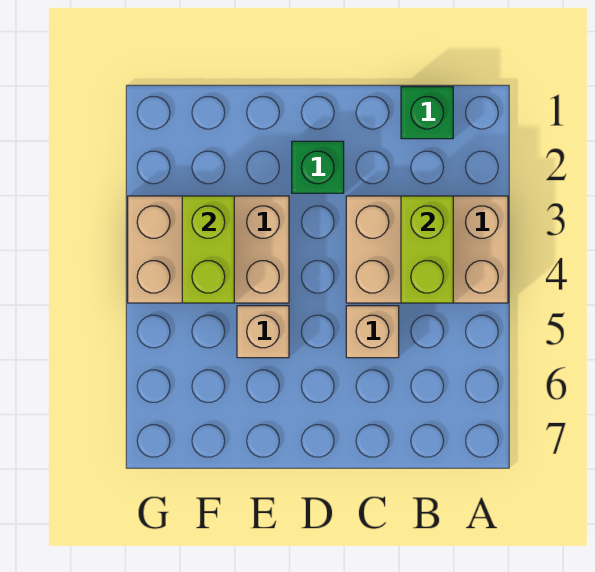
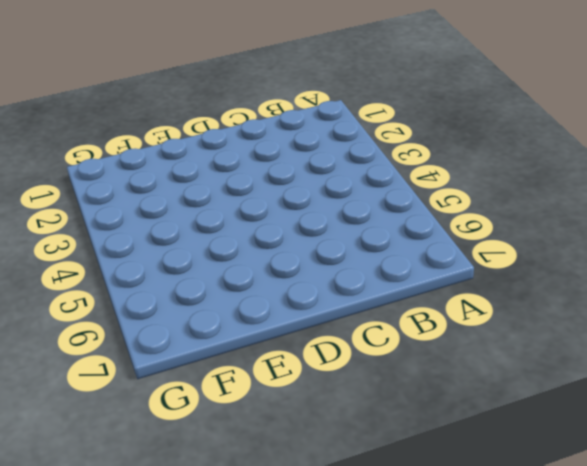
none -> tan 2x3 brick [346,196,508,303]
none -> green 1x1 brick [401,87,453,139]

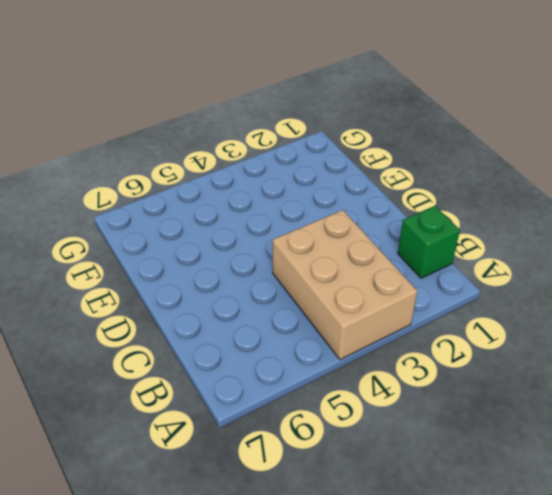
none -> tan 1x1 brick [346,306,399,358]
none -> green 1x1 brick [292,141,344,193]

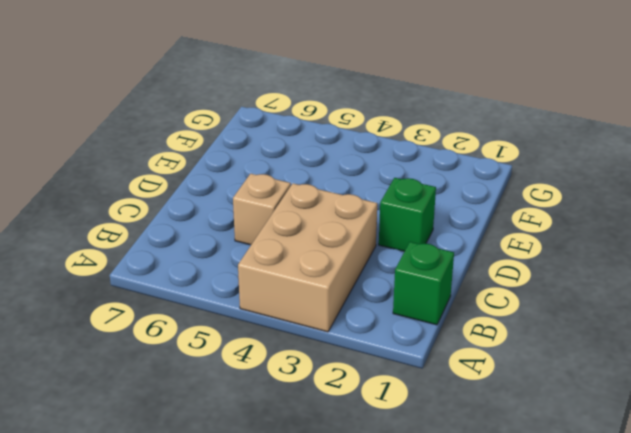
none -> tan 2x3 brick [128,196,289,303]
none -> tan 1x1 brick [237,306,289,358]

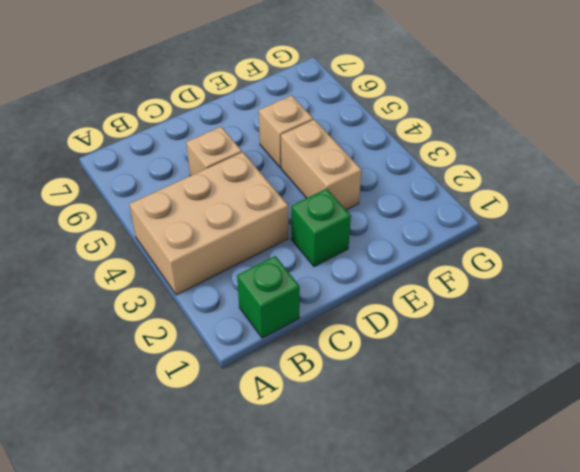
tan 1x2 brick [281,120,362,210] -> tan 2x3 brick [128,196,289,303]
none -> lime 1x2 brick [401,196,453,303]
none -> lime 1x2 brick [182,196,234,303]

